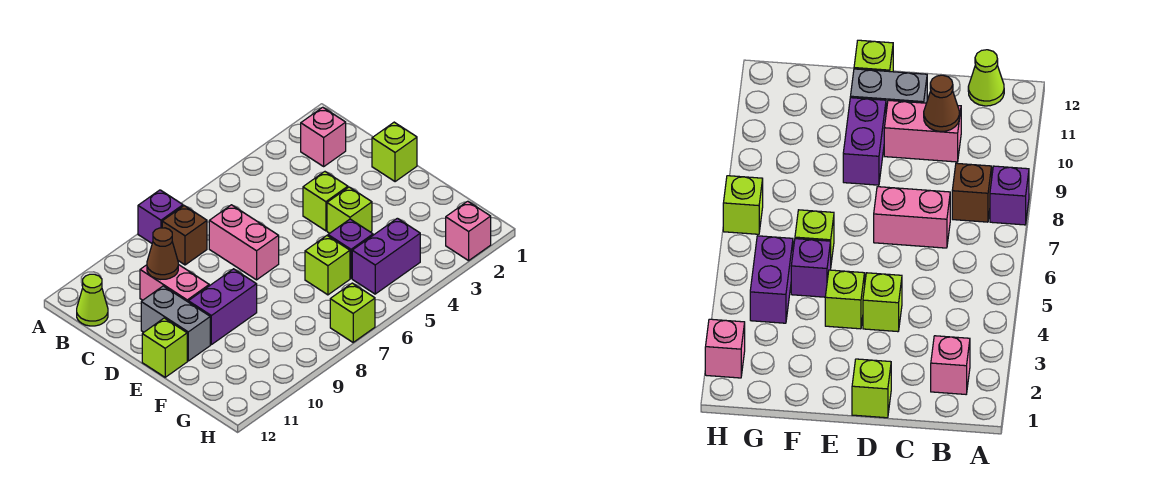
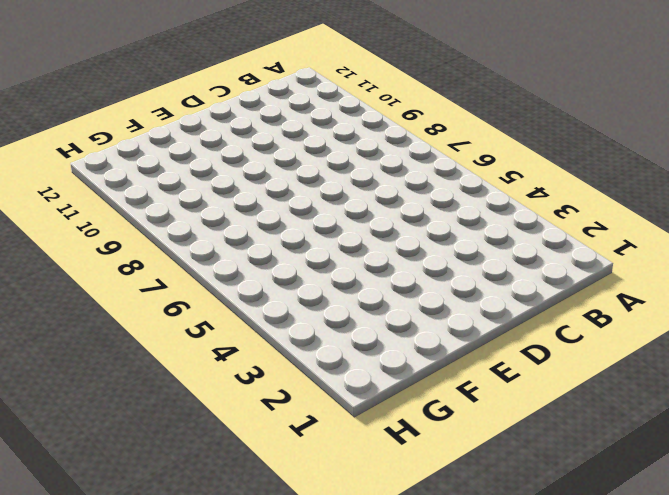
none -> purple 1x1 brick [138,190,183,243]
none -> pink 1x1 brick [301,107,346,166]
none -> brown 1x1 brick [162,206,207,265]

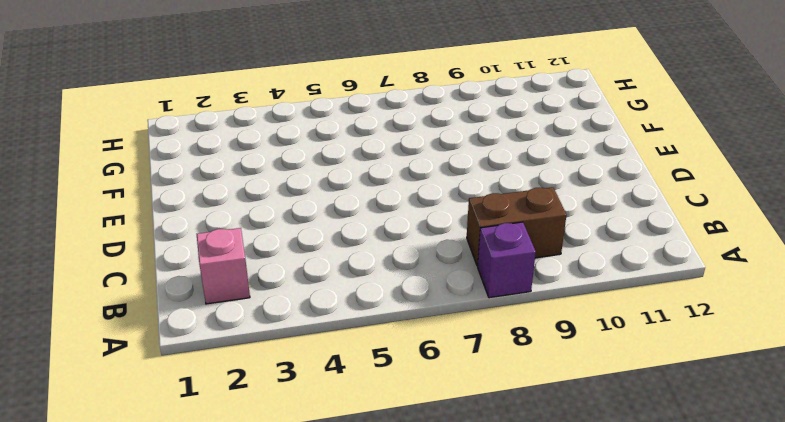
brown 1x2 brick [467,187,566,266] -> brown 1x1 brick [162,206,207,265]
none -> lime 1x1 cone [77,274,108,326]
none -> pink 1x2 brick [209,205,279,280]
none -> pink 1x2 brick [140,264,209,302]

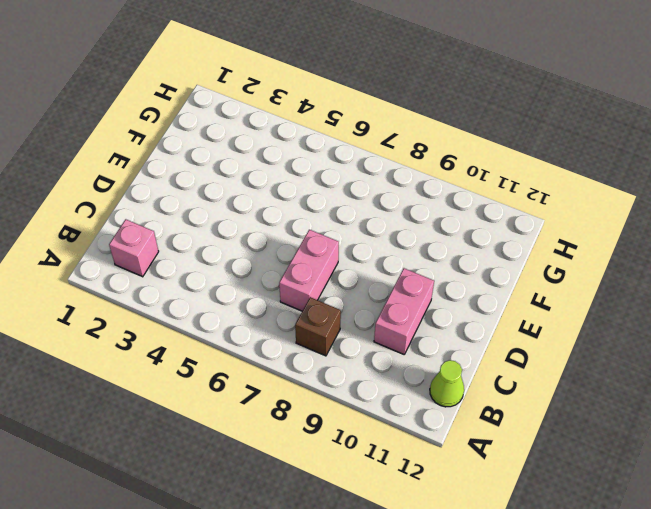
none -> purple 1x1 brick [138,190,183,243]
none -> lime 1x1 brick [372,122,417,182]
none -> lime 1x1 brick [303,172,348,231]

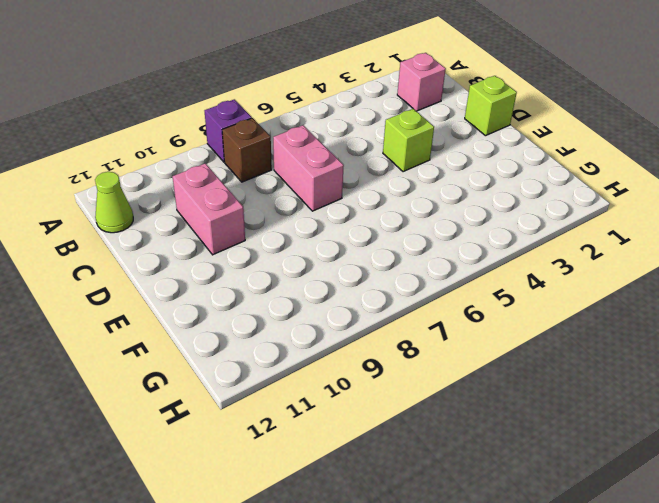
none -> grey 1x2 brick [141,286,210,361]
none -> lime 1x1 brick [327,187,372,233]
none -> purple 1x2 brick [188,269,257,345]

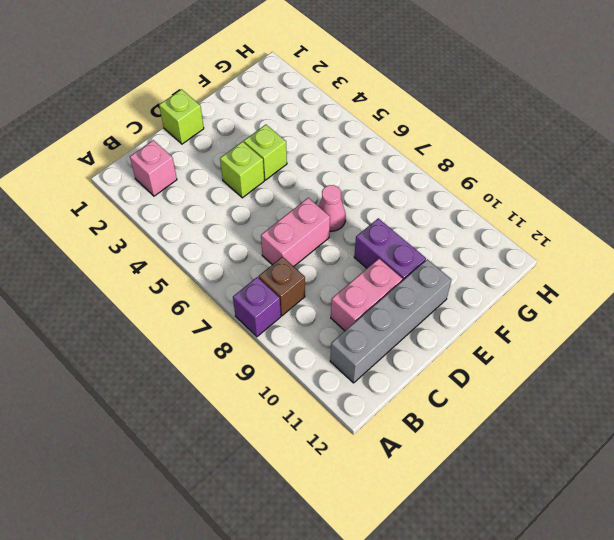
grey 1x4 brick [330,259,452,383] -> grey 1x2 brick [141,286,210,361]
pink 1x1 cone [319,185,346,231] -> none
none -> lime 1x1 cone [77,274,108,326]
none -> lime 1x1 brick [142,318,187,377]
none -> purple 1x1 brick [328,219,373,278]

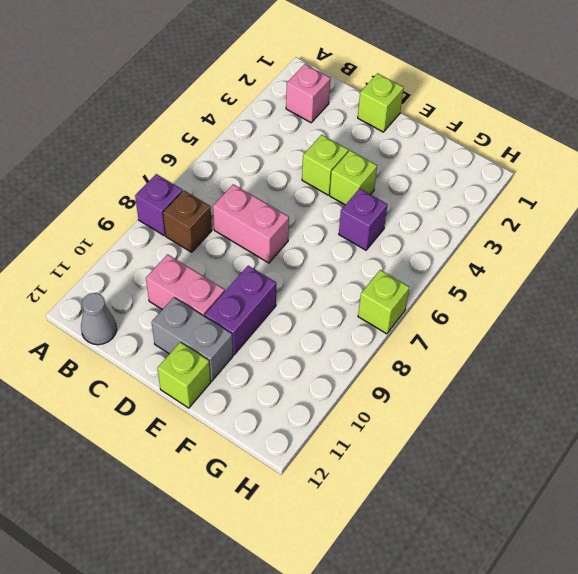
grey 1x1 cone [81,293,117,345] -> lime 1x1 cone [77,274,108,326]
none -> lime 1x1 brick [305,236,350,295]
none -> purple 1x2 brick [352,218,420,294]
none -> pink 1x1 brick [446,201,491,261]

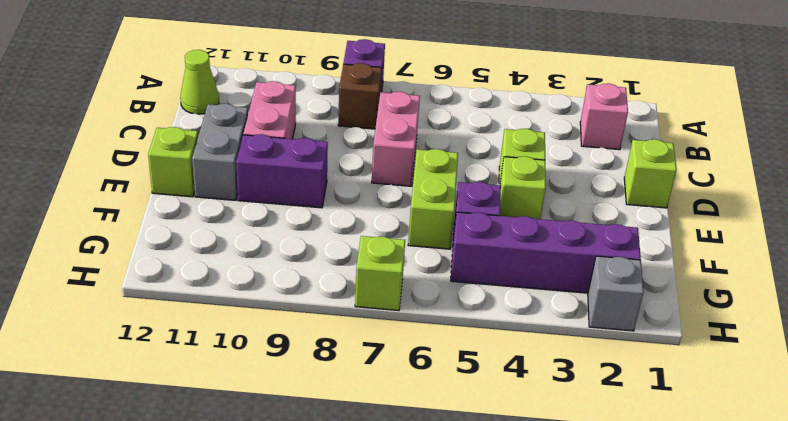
lime 1x2 brick [408,149,458,249] -> lime 1x1 brick [305,236,350,295]
purple 1x4 brick [451,212,641,293] -> purple 1x2 brick [352,218,420,294]
grey 1x1 brick [588,256,644,331] -> pink 1x1 brick [446,201,491,261]
none -> brown 1x1 cone [147,228,178,280]

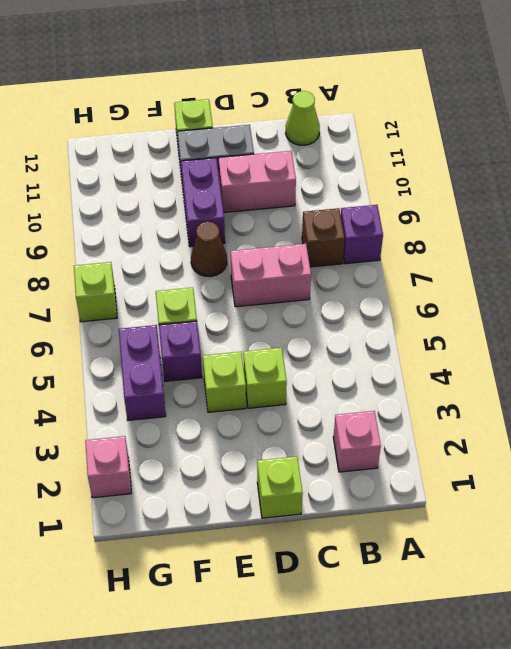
brown 1x1 cone [191,222,227,277] -> brown 1x1 cone moved to [147,228,178,280]

